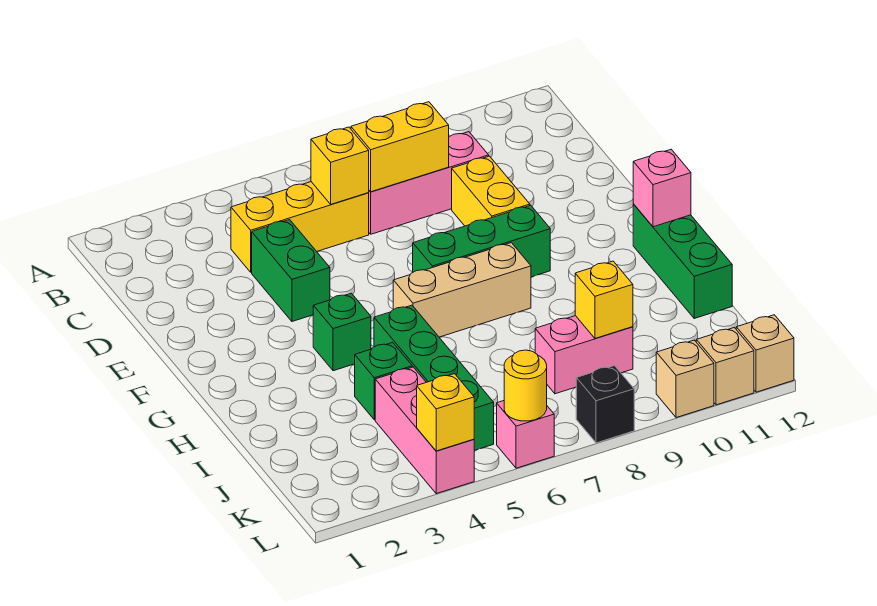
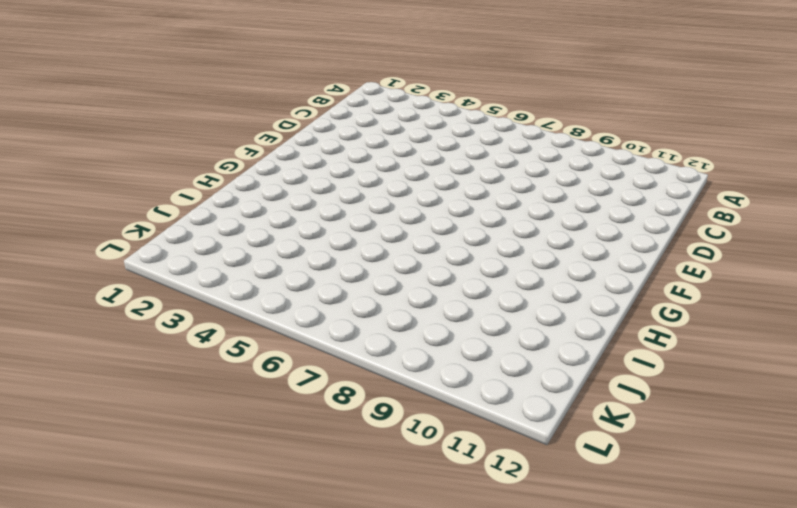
none -> yellow 1x3 brick [231,182,369,272]
none -> pink 1x3 brick [369,132,489,234]
none -> green 1x2 brick [252,220,330,321]

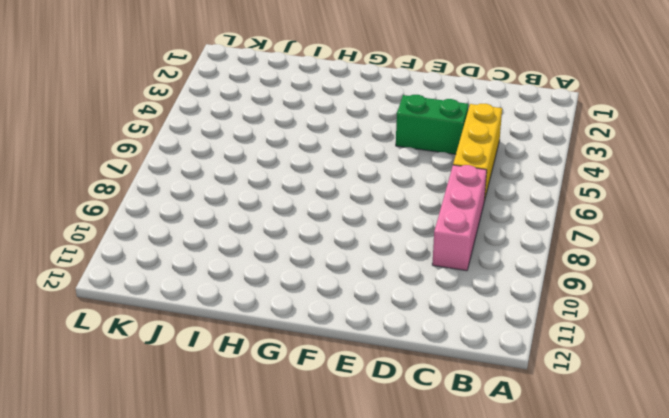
none -> yellow 1x2 brick [452,156,530,226]
none -> green 1x3 brick [413,205,550,277]
none -> green 1x1 brick [313,293,371,371]

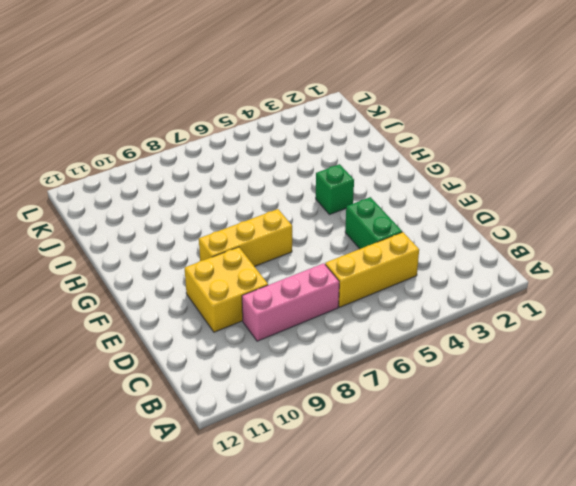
yellow 2x2 brick [185,247,268,332] -> yellow 1x2 brick [452,156,530,226]
yellow 1x3 brick [199,209,292,267] -> green 1x3 brick [413,205,550,277]
none -> tan 1x3 brick [393,243,531,337]
none -> green 1x3 brick [633,204,732,318]
none -> green 1x4 brick [374,305,494,450]

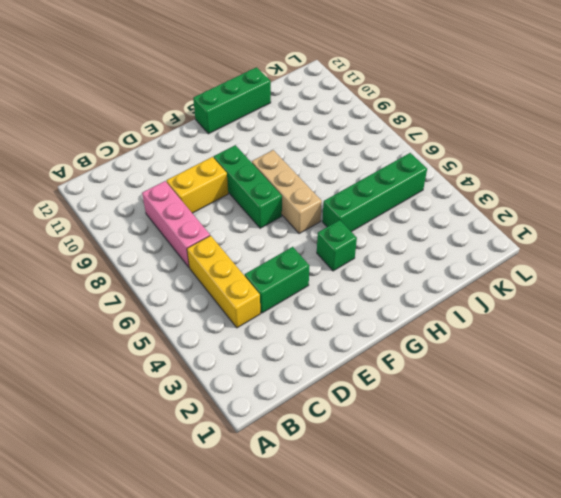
none -> green 1x1 brick [355,342,412,420]
none -> pink 1x3 brick [375,367,474,494]
none -> pink 1x2 brick [535,316,633,394]

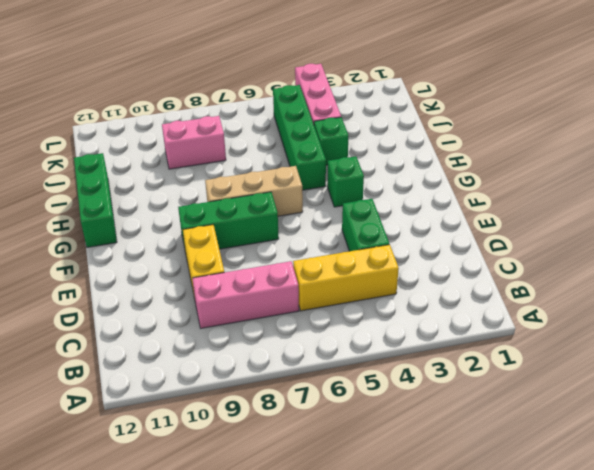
none -> pink 1x1 brick [497,401,554,468]
none -> black 1x1 brick [576,366,634,443]
none -> tan 1x1 brick [656,340,714,418]

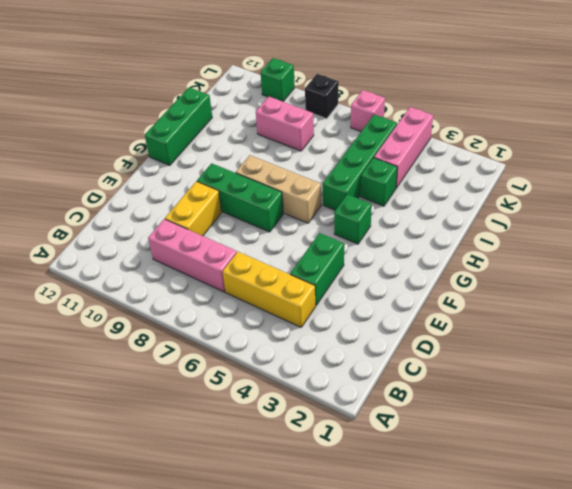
green 1x1 brick [260,58,295,101] -> tan 1x1 brick [656,340,714,418]
none -> tan 1x1 brick [696,328,754,405]
none -> tan 1x1 brick [736,315,794,392]
none -> yellow 1x1 brick [311,127,369,204]

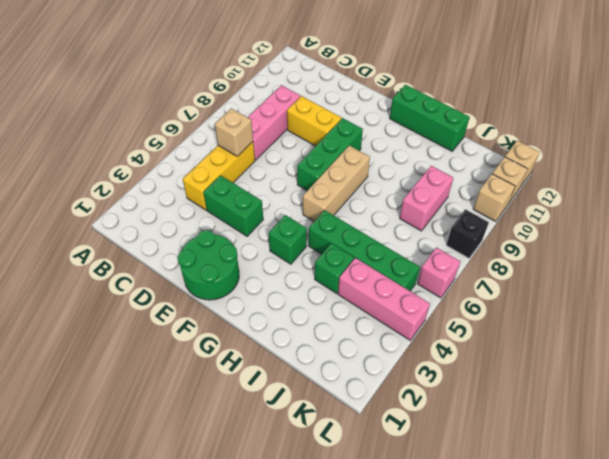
tan 1x1 brick [215,108,253,156] -> yellow 1x1 brick [311,127,369,204]
green 2x2 round brick [178,230,239,300] -> none
none -> yellow 1x2 brick [351,102,449,192]
none -> pink 1x1 brick [633,149,691,227]
none -> yellow 1x1 brick [575,261,633,338]

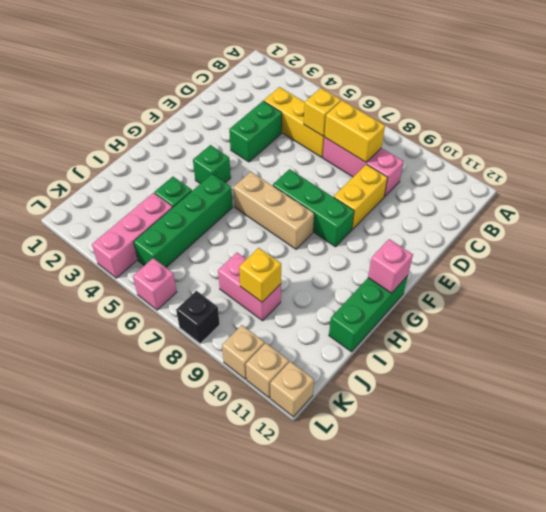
none -> yellow 1x1 brick [417,374,474,451]
none -> yellow 1x1 round brick [504,350,547,421]

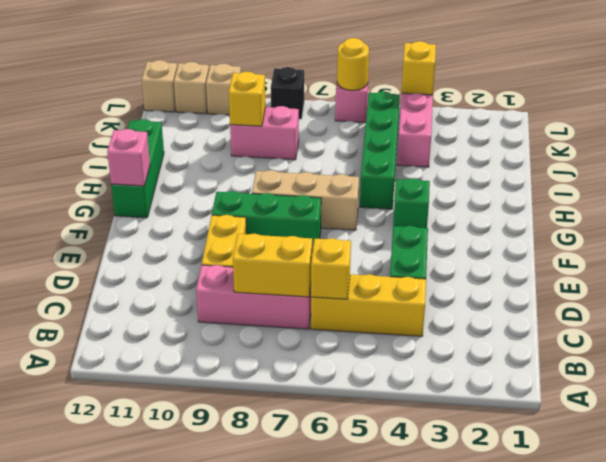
none -> green 1x1 brick [355,342,412,420]

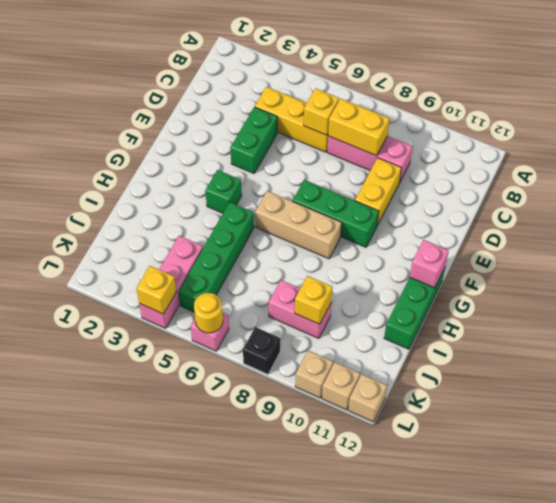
none -> green 1x1 brick [355,342,412,420]

